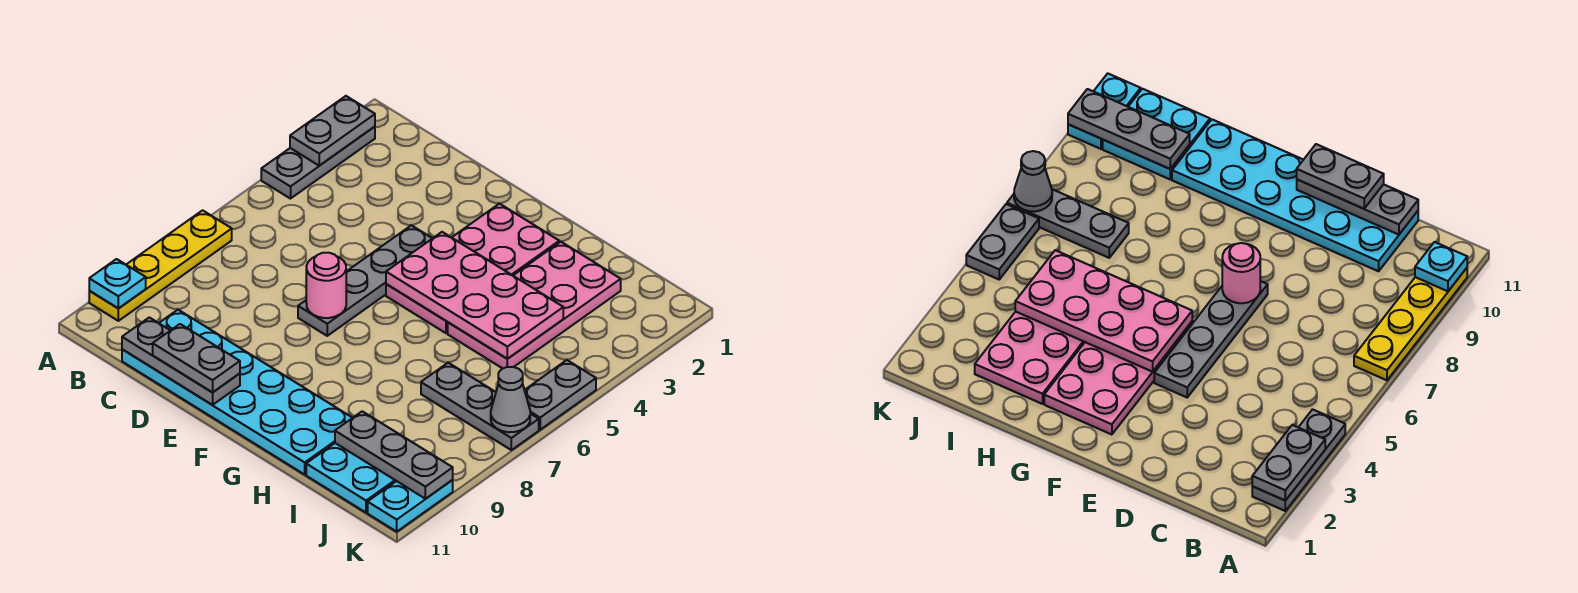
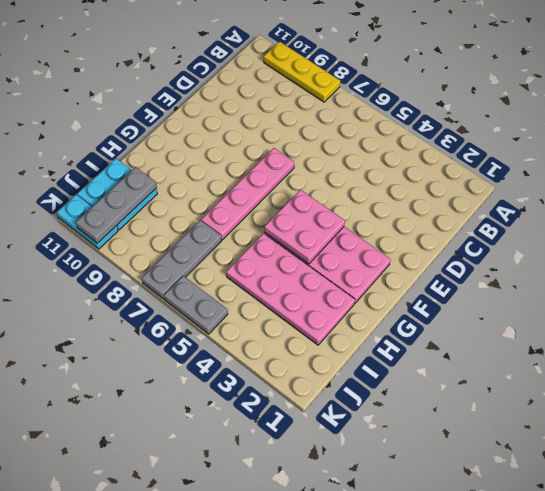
yellow 1x3 plate [264,42,340,102] -> yellow 1x4 plate [89,210,232,321]
pink 1x4 plate [201,148,294,240] -> grey 1x4 plate [298,225,432,336]
pink 2x2 plate [264,190,345,264] -> pink 2x4 plate [386,232,563,359]
none -> grey 1x3 plate [261,127,375,199]
none -> cyan 2x6 plate [122,310,352,474]
none -> grey 1x2 plate [290,96,375,166]

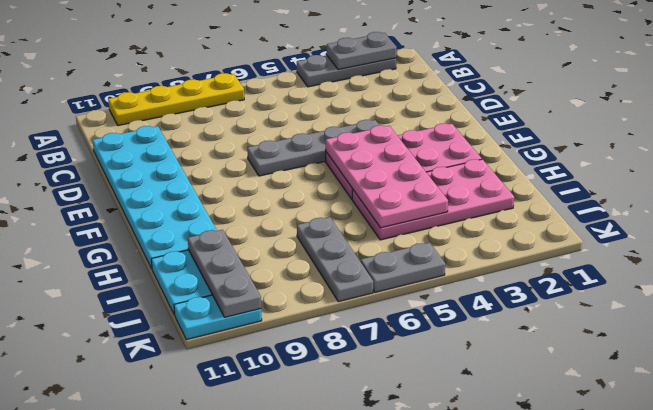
none -> cyan 1x1 plate [89,259,146,309]
none -> grey 1x3 plate [122,317,240,405]
none -> pink 1x1 round brick [306,253,346,318]

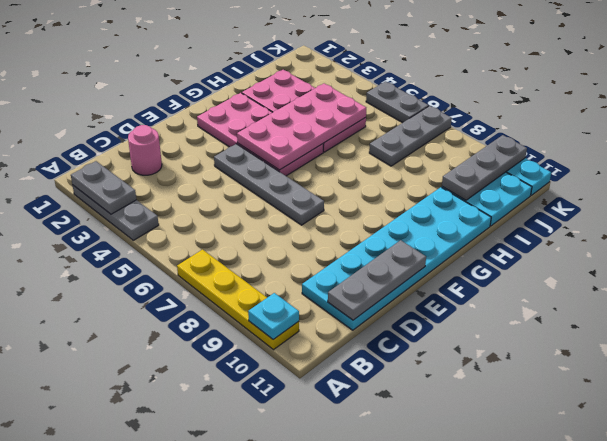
pink 1x1 round brick [128,125,162,175] -> pink 1x1 round brick moved to [306,253,346,318]
none -> grey 1x1 cone [491,367,530,432]
none -> grey 1x2 plate [153,324,240,392]

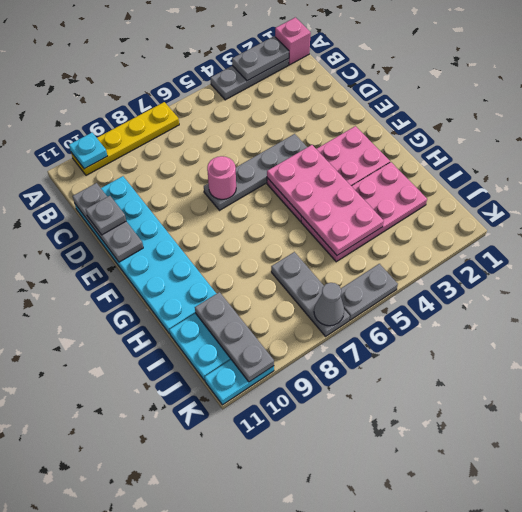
pink 1x1 brick [275,17,311,65] -> none
grey 1x1 plate [86,196,126,235] -> grey 1x2 plate [153,324,240,392]

